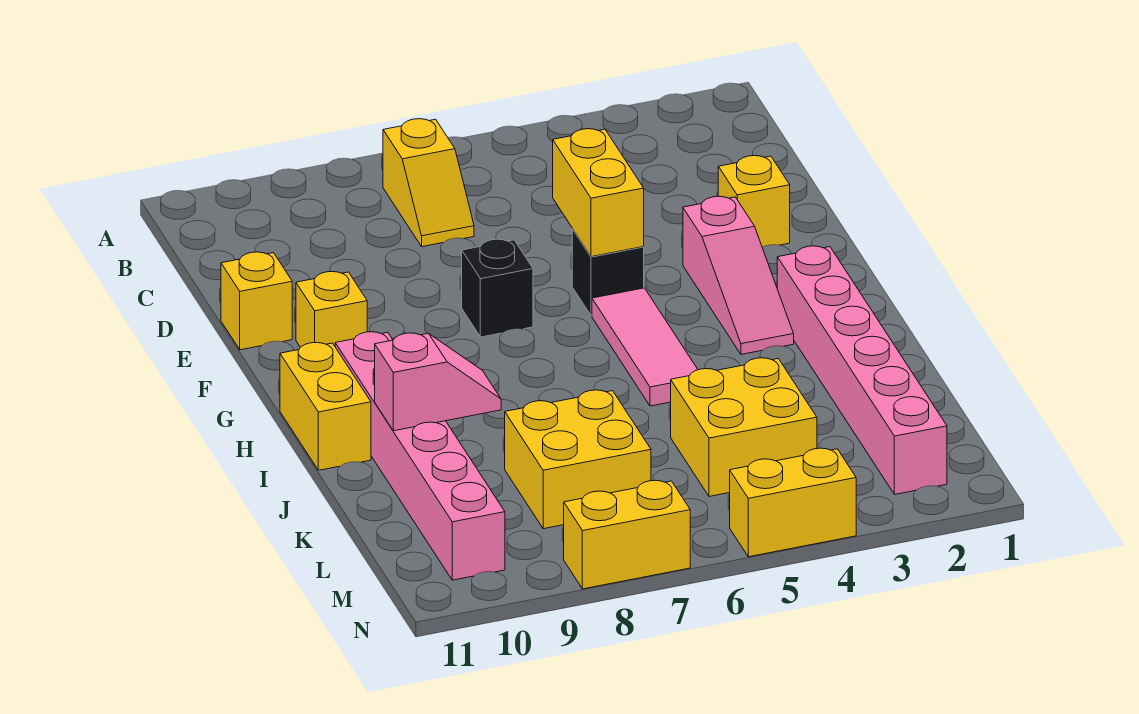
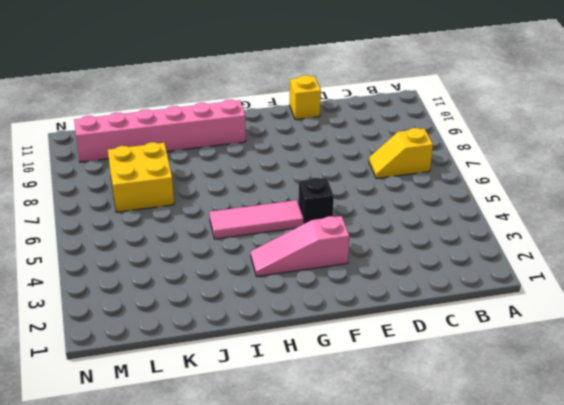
none -> yellow 1x1 brick [718,156,790,247]
none -> black 1x1 brick [462,239,533,337]
none -> yellow 1x1 brick [296,271,367,347]

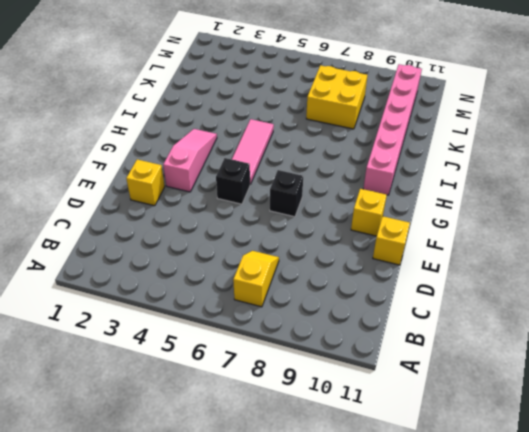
none -> pink 1x6 brick [777,246,947,494]
none -> yellow 1x2 brick [280,343,371,470]
none -> yellow 2x2 brick [671,358,817,497]

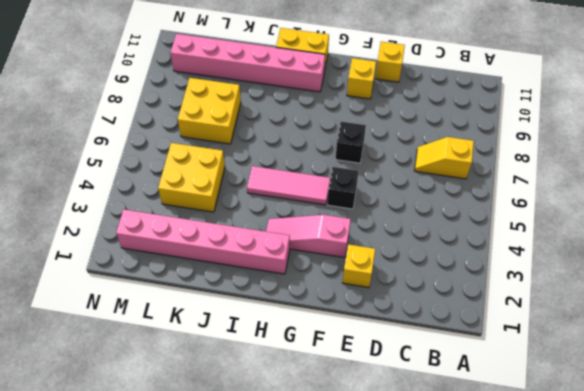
none -> yellow 1x2 brick [730,448,856,557]
none -> yellow 1x2 brick [564,480,690,589]
none -> yellow 1x2 brick [553,129,644,257]

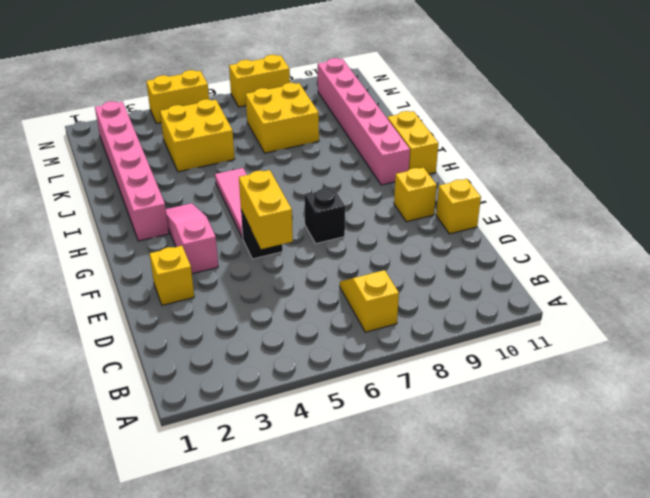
none -> pink 1x2 slope [375,333,501,431]

